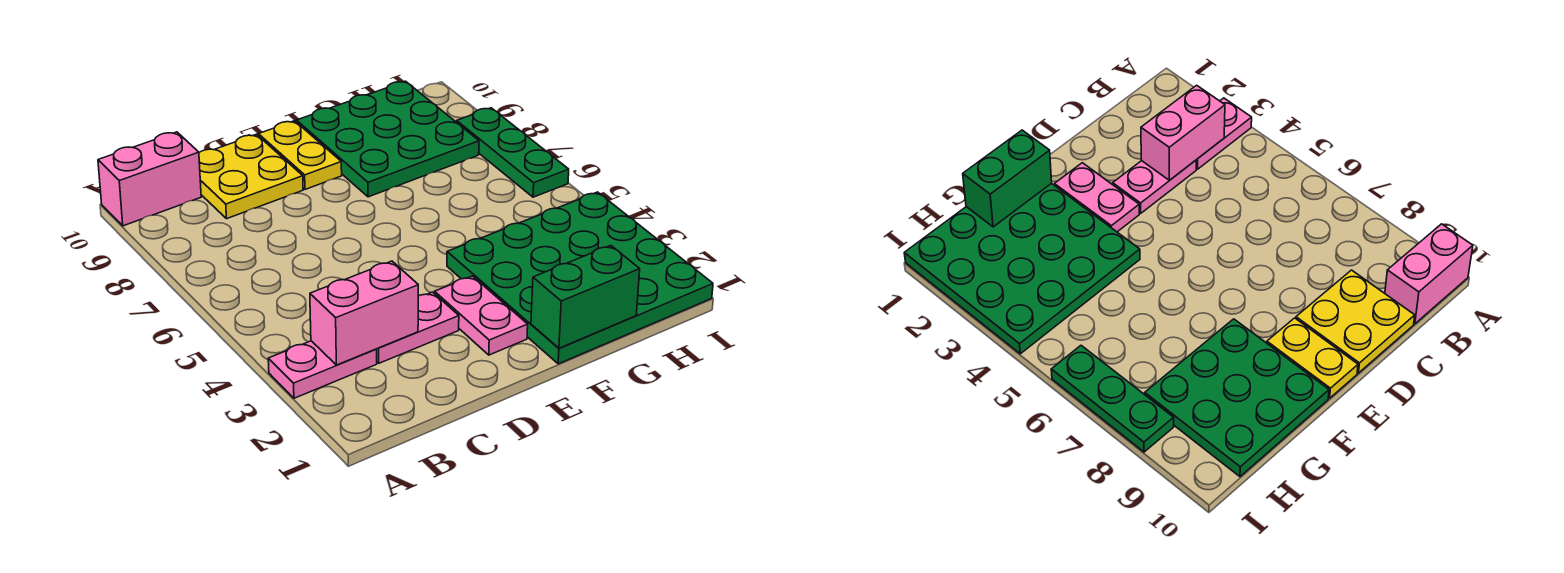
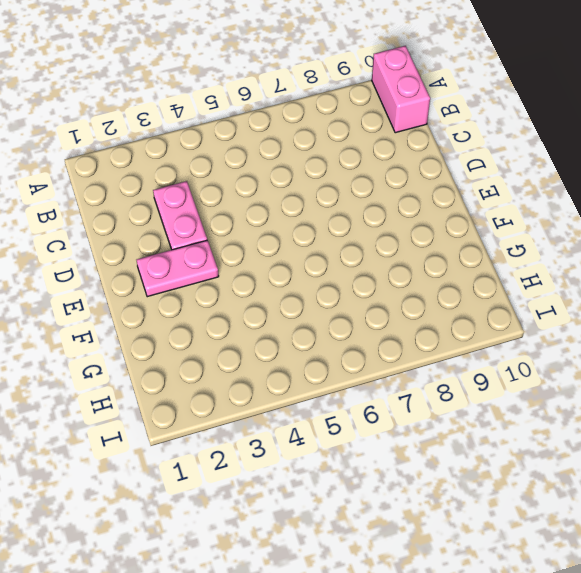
none -> pink 1x2 plate [268,341,377,398]
none -> yellow 2x2 plate [199,135,303,219]

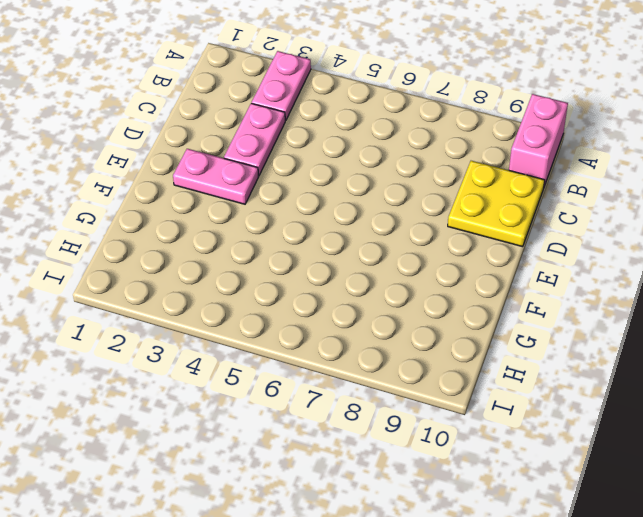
none -> yellow 1x2 plate [258,121,342,189]
none -> green 4x4 plate [447,192,713,364]

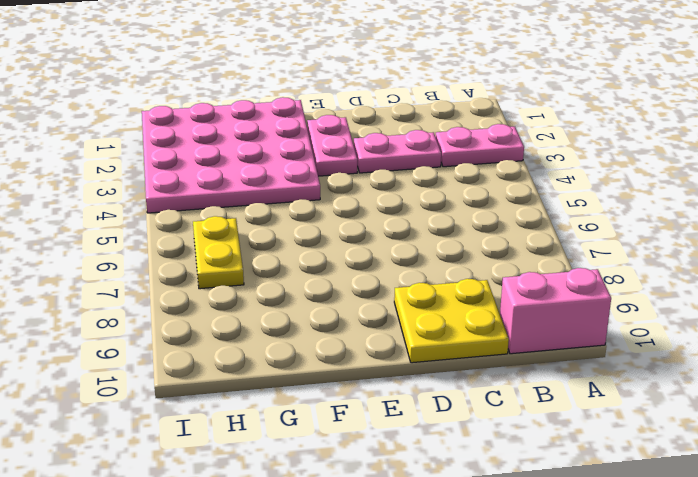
pink 4x4 plate [142,97,320,213] -> green 4x4 plate [447,192,713,364]
yellow 1x2 plate [193,216,244,289] -> yellow 1x2 plate moved to [258,121,342,189]
none -> green 3x3 plate [297,81,479,197]
none -> green 1x3 plate [457,108,569,197]

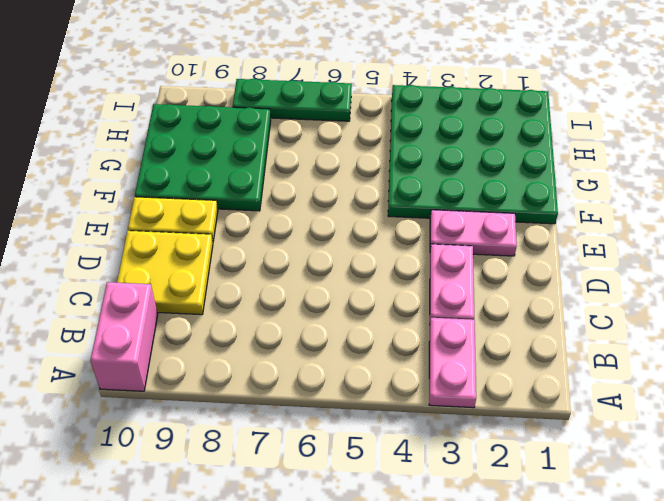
none -> pink 1x2 brick [310,261,418,365]
none -> green 1x2 brick [531,245,640,348]

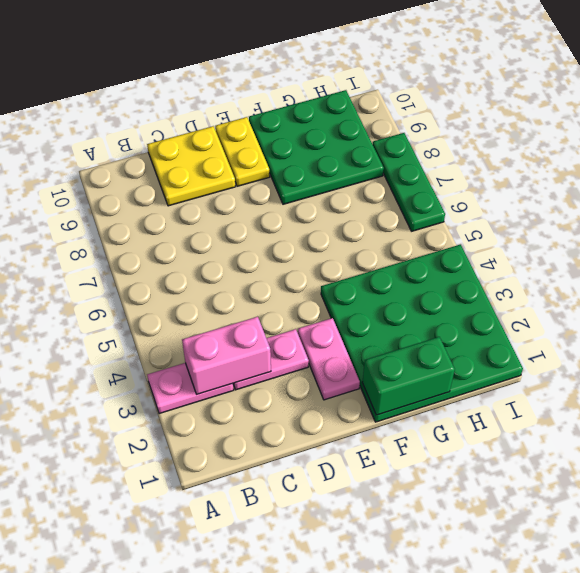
none -> pink 1x2 brick [98,132,201,226]

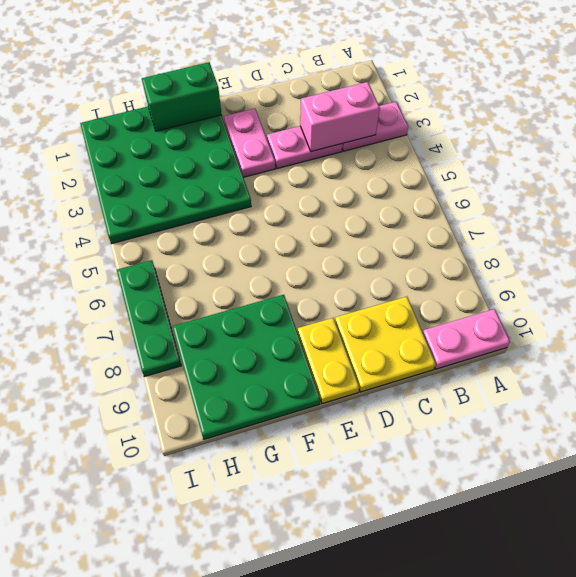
pink 1x2 plate [423,309,510,369] -> pink 1x2 brick [98,132,201,226]

